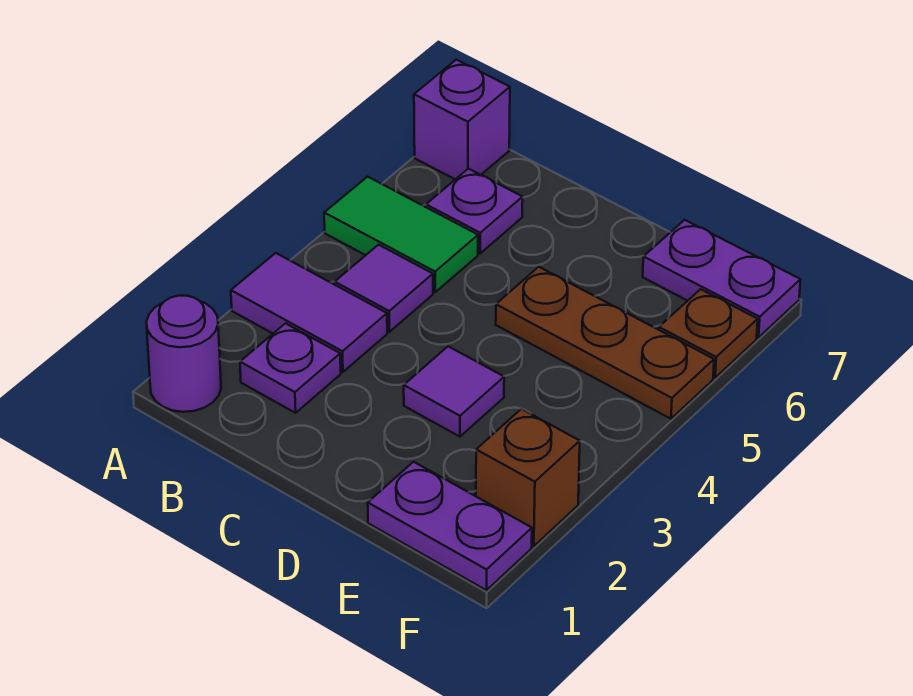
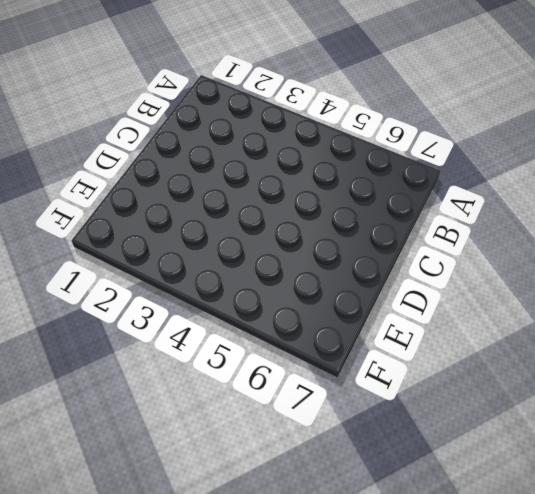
none -> purple 1x1 round brick [146,296,221,412]
none -> purple 1x2 tile [231,253,387,372]
none -> green 1x2 tile [324,177,478,292]

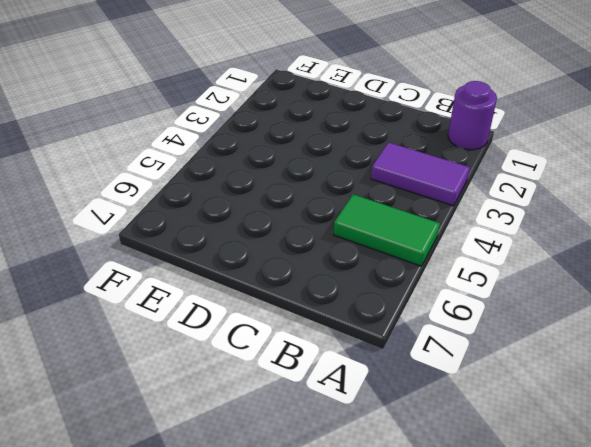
none -> purple 1x1 brick [414,60,510,179]
none -> purple 1x1 plate [240,323,341,413]
none -> purple 1x1 tile [335,245,433,332]

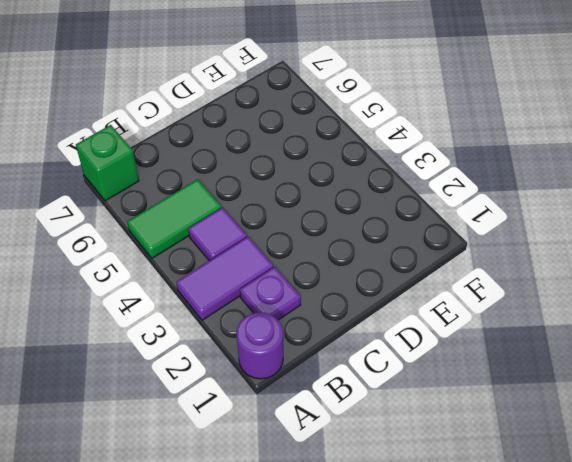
green 1x1 brick [76,125,139,201] -> purple 1x1 brick [414,60,510,179]
none -> purple 1x1 plate [426,169,523,253]
none -> purple 1x1 tile [404,346,504,437]
none -> brown 1x3 plate [496,267,714,419]

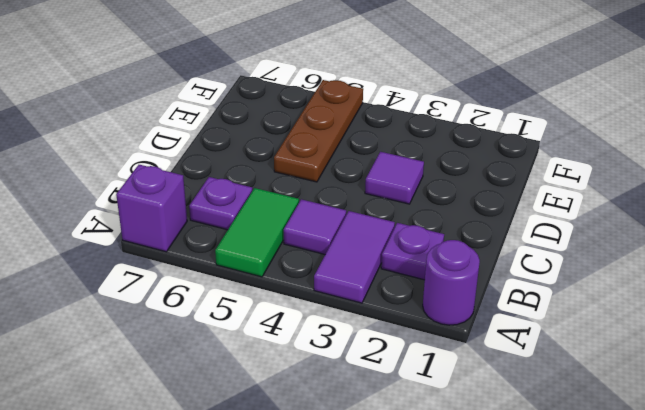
none -> purple 1x2 plate [368,462,532,590]
none -> purple 1x2 plate [643,220,801,338]
none -> brown 1x1 brick [476,409,580,546]

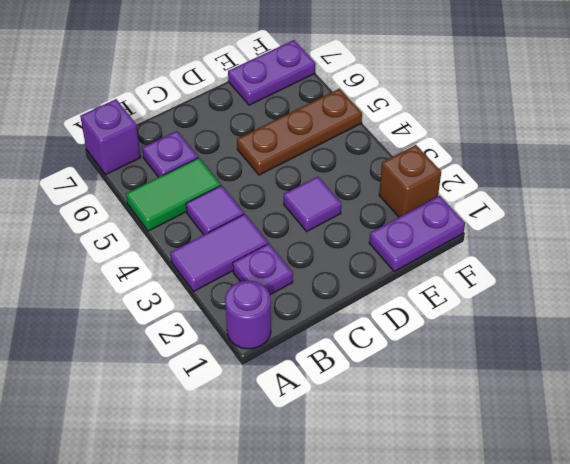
none -> brown 1x1 plate [659,289,758,378]

